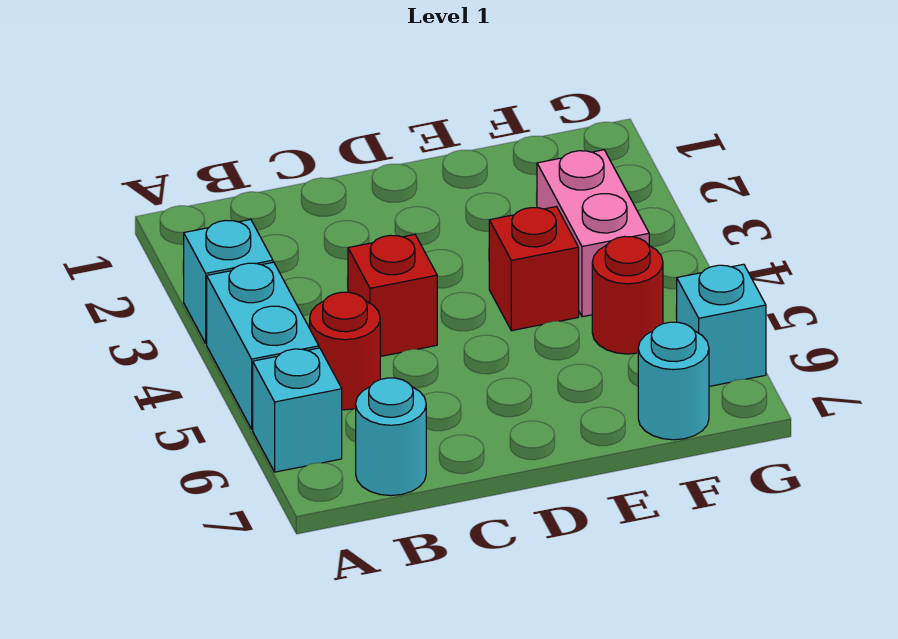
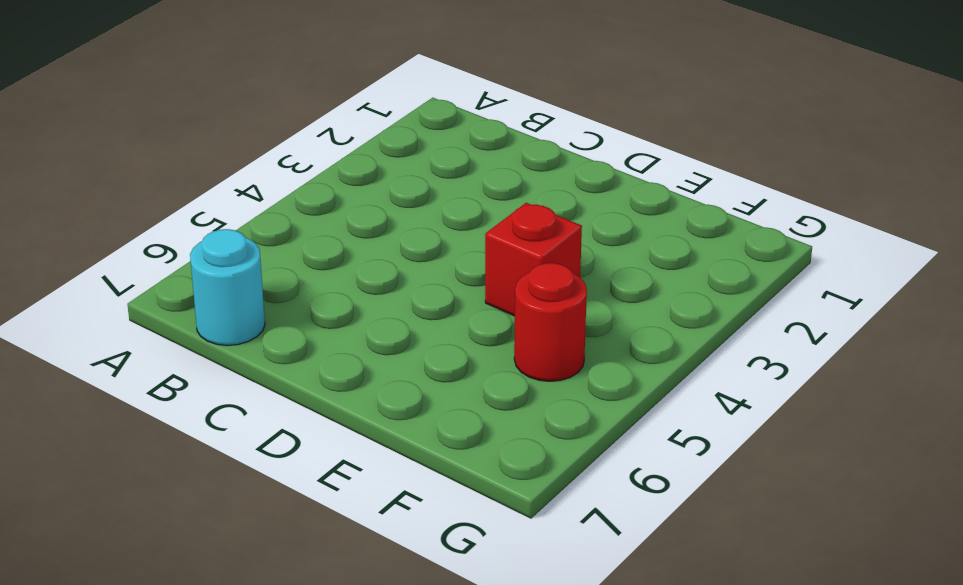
none -> cyan 1x1 brick [184,219,273,343]
none -> cyan 1x2 brick [207,262,319,429]

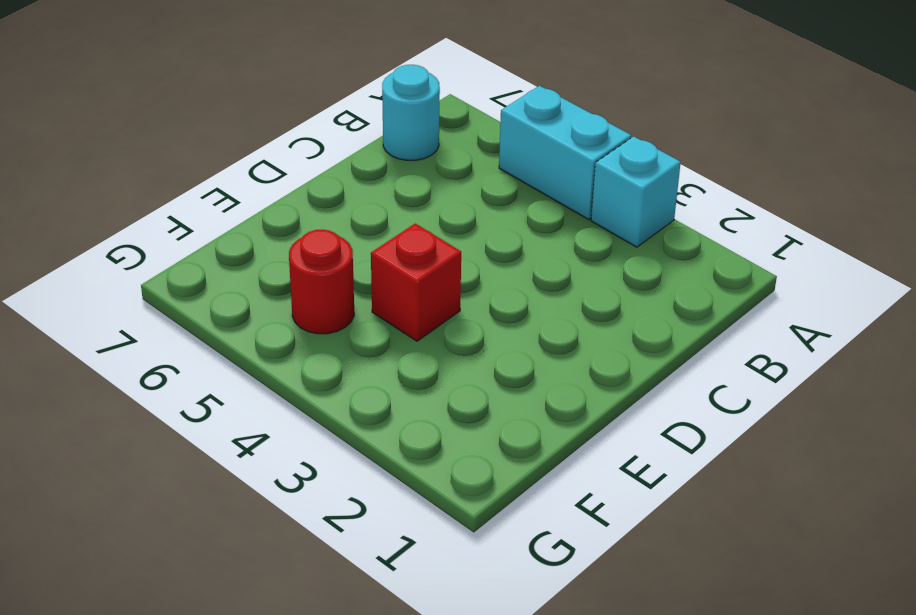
none -> cyan 1x1 brick [253,348,342,472]
none -> red 1x1 round brick [310,292,380,410]

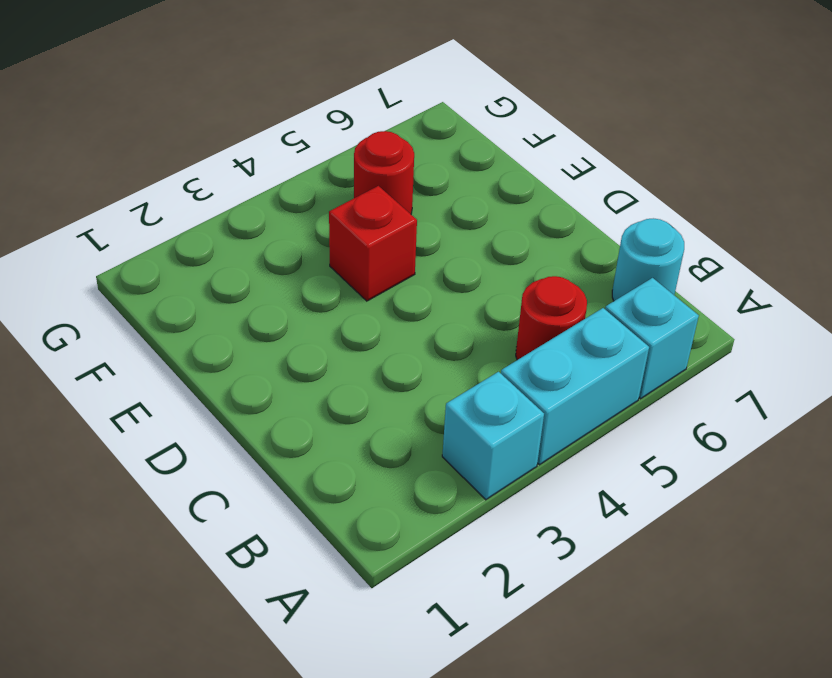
none -> red 1x1 brick [348,235,437,357]
none -> pink 1x2 brick [537,150,649,317]

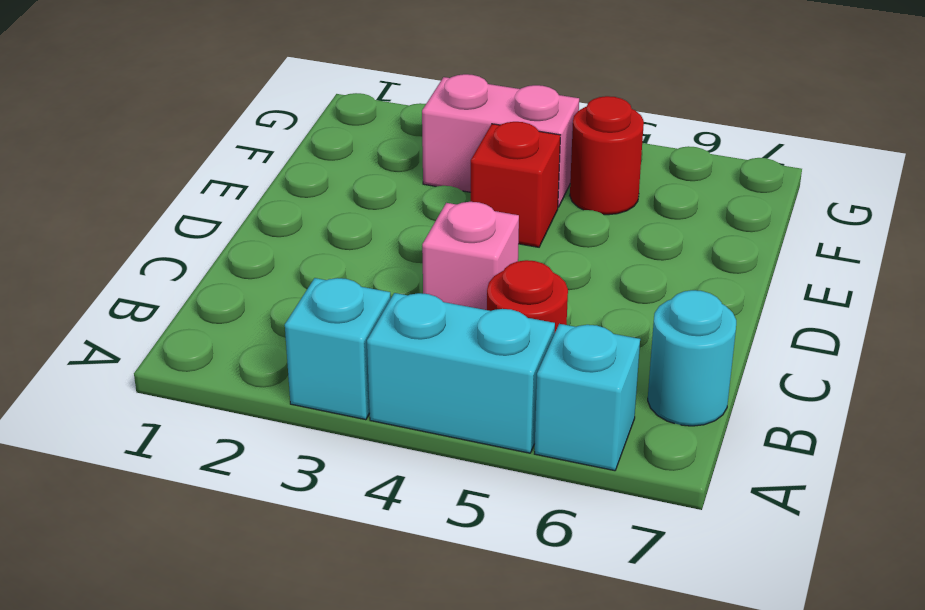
pink 1x1 brick [422,202,519,310] -> red 1x1 brick [348,235,437,357]
none -> cyan 1x1 round brick [638,322,709,440]
none -> cyan 1x1 brick [677,264,766,386]

